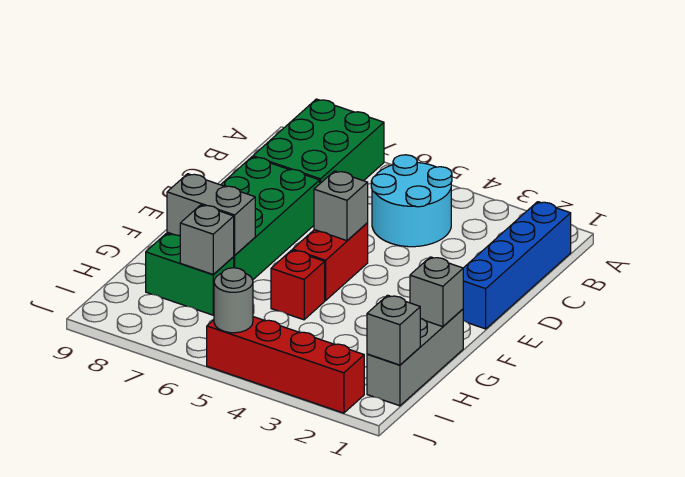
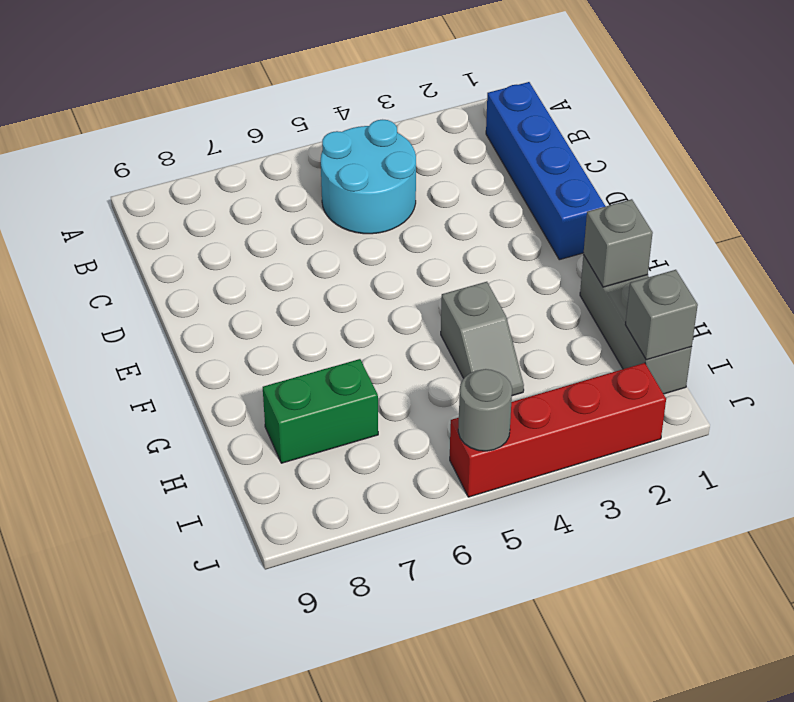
grey 1x2 slope [441,282,524,396] -> none
none -> green 2x3 brick [253,99,384,183]
none -> green 2x4 brick [167,157,320,280]
none -> red 1x2 brick [293,223,368,301]

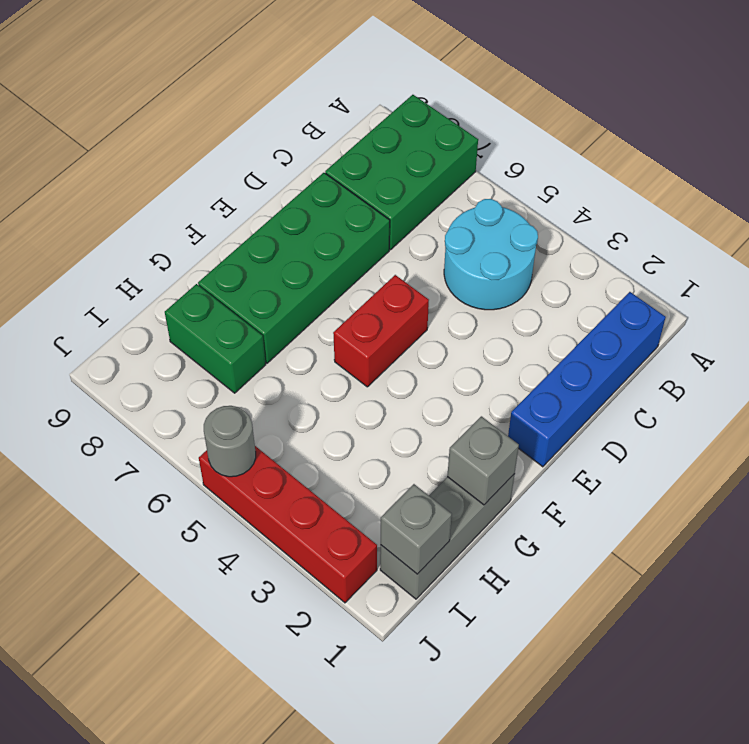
none -> red 1x1 brick [271,250,325,320]
none -> grey 1x1 brick [314,171,368,241]
none -> grey 1x2 brick [167,174,255,255]

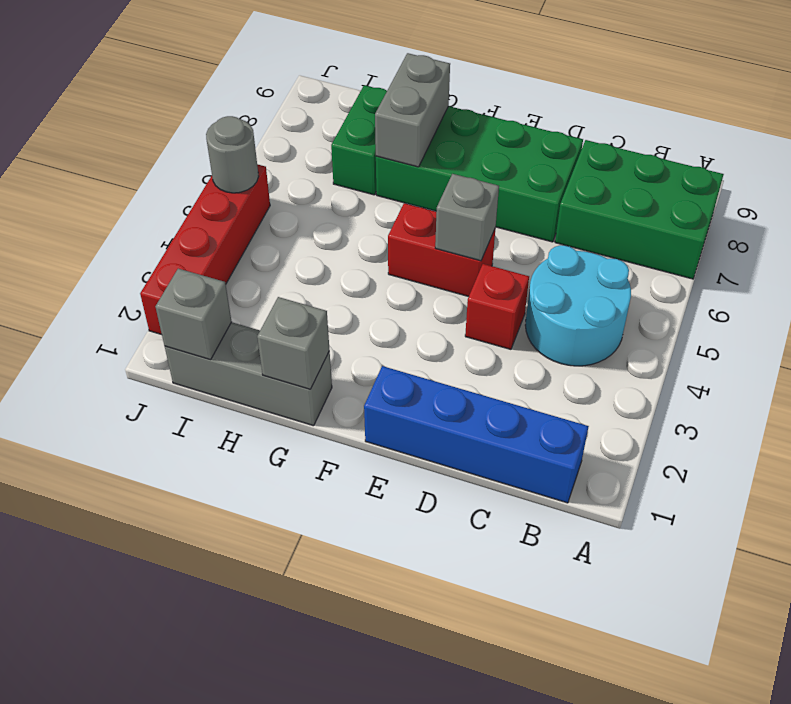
red 1x1 brick [465,264,529,349] -> red 1x1 brick moved to [271,250,325,320]
none -> grey 1x1 brick [180,205,234,275]

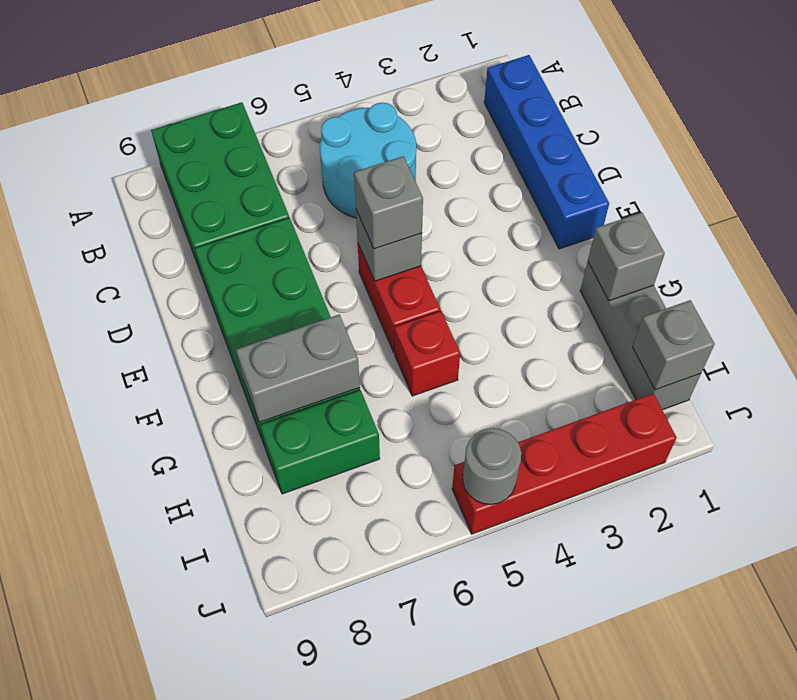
grey 1x1 brick [354,156,423,249] -> grey 1x1 brick moved to [180,205,234,275]

